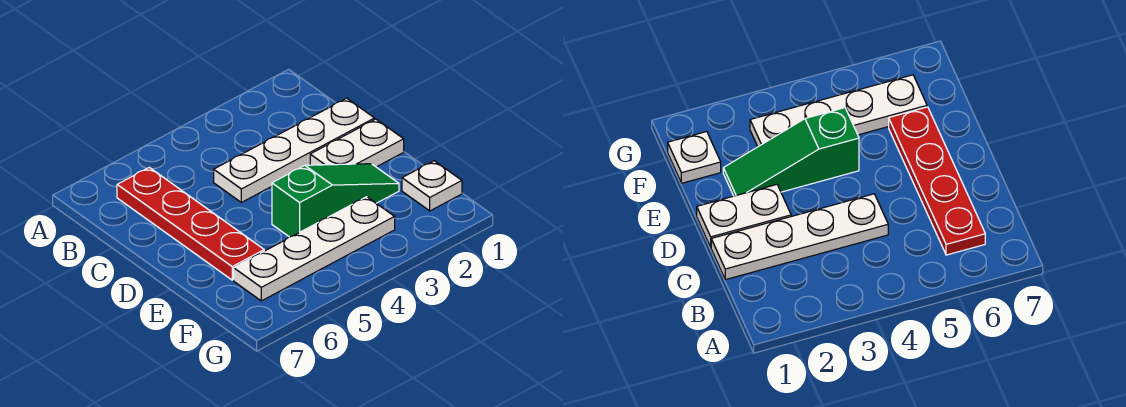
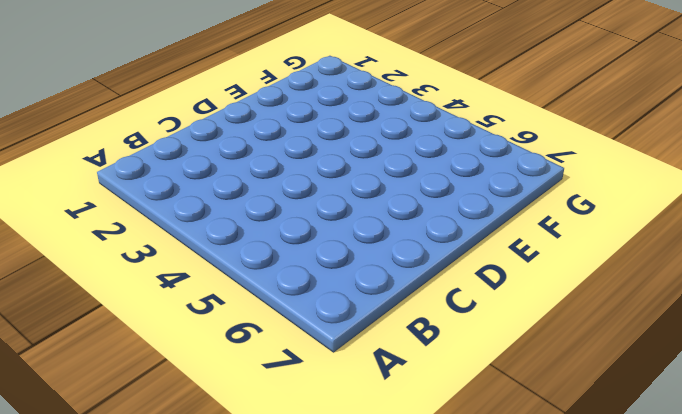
none -> red 1x4 plate [117,167,264,280]
none -> white 1x4 plate [214,98,375,202]

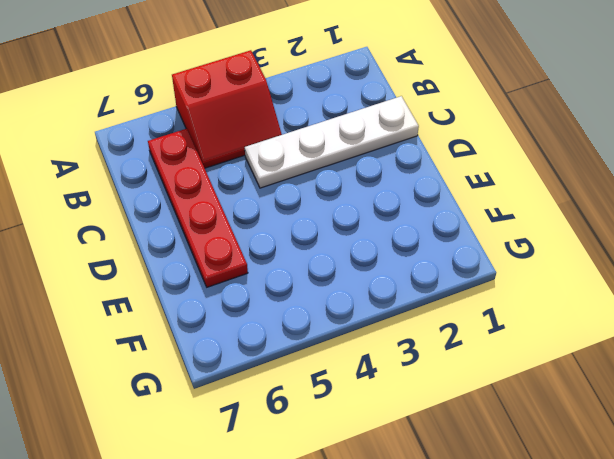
red 2x2 slope [172,50,282,168] -> none
none -> white 1x2 plate [310,119,404,167]
none -> green 1x3 slope [272,164,399,237]

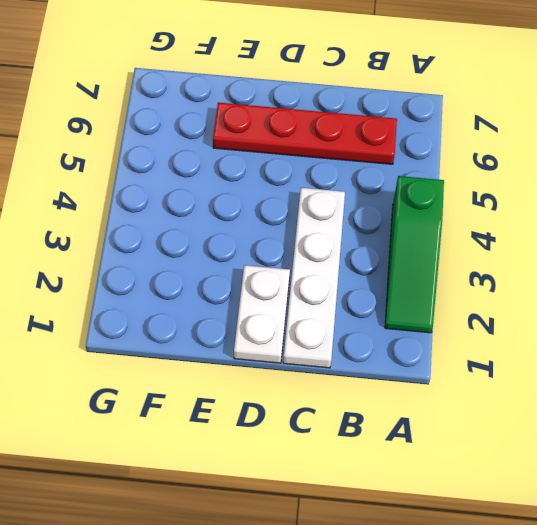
green 1x3 slope [385,176,444,333] -> green 1x3 slope moved to [272,164,399,237]
none -> white 1x1 plate [402,161,462,211]
none -> white 1x4 plate [234,197,395,301]

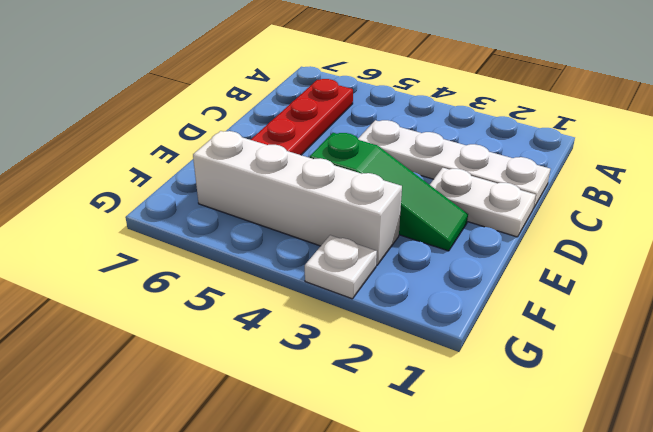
white 1x4 brick [193,131,402,265] -> white 1x4 plate [234,197,395,301]
white 1x1 plate [305,235,377,299] -> white 1x1 plate moved to [402,161,462,211]

